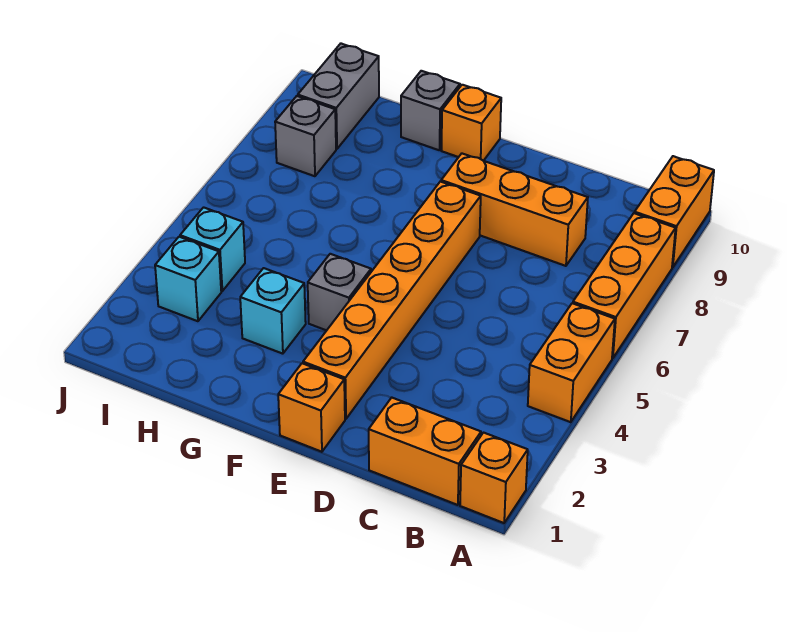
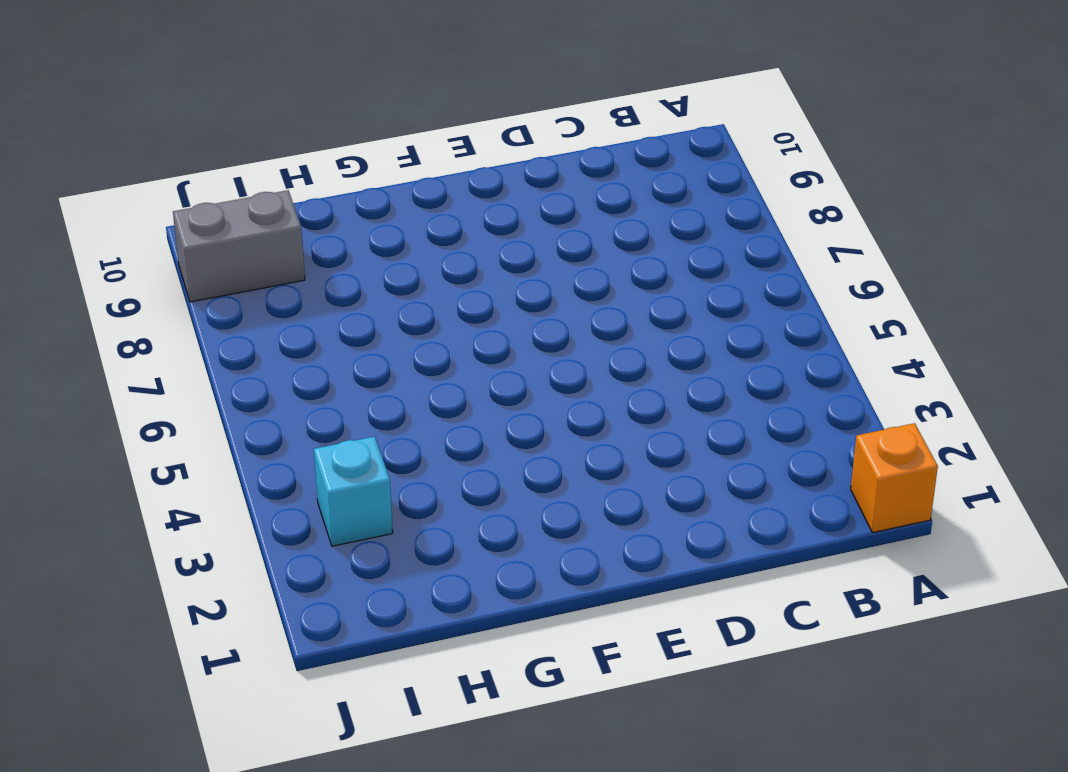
grey 1x2 brick [173,190,305,302] -> grey 1x2 brick turned to [298,44,379,149]
none -> orange 1x2 brick [528,303,615,422]
none -> orange 1x3 brick [573,213,676,358]
none -> orange 1x2 brick [635,156,714,267]

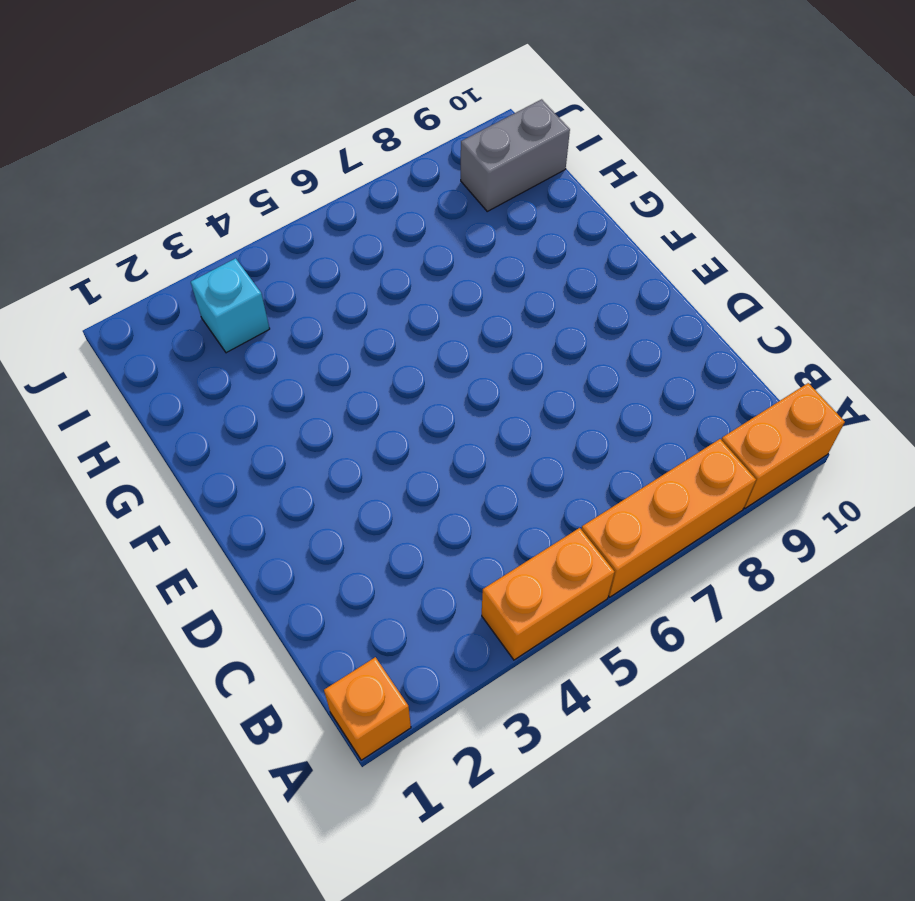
none -> orange 1x2 brick [369,398,481,505]
none -> orange 1x3 brick [441,154,588,266]
none -> orange 1x1 brick [278,363,345,452]

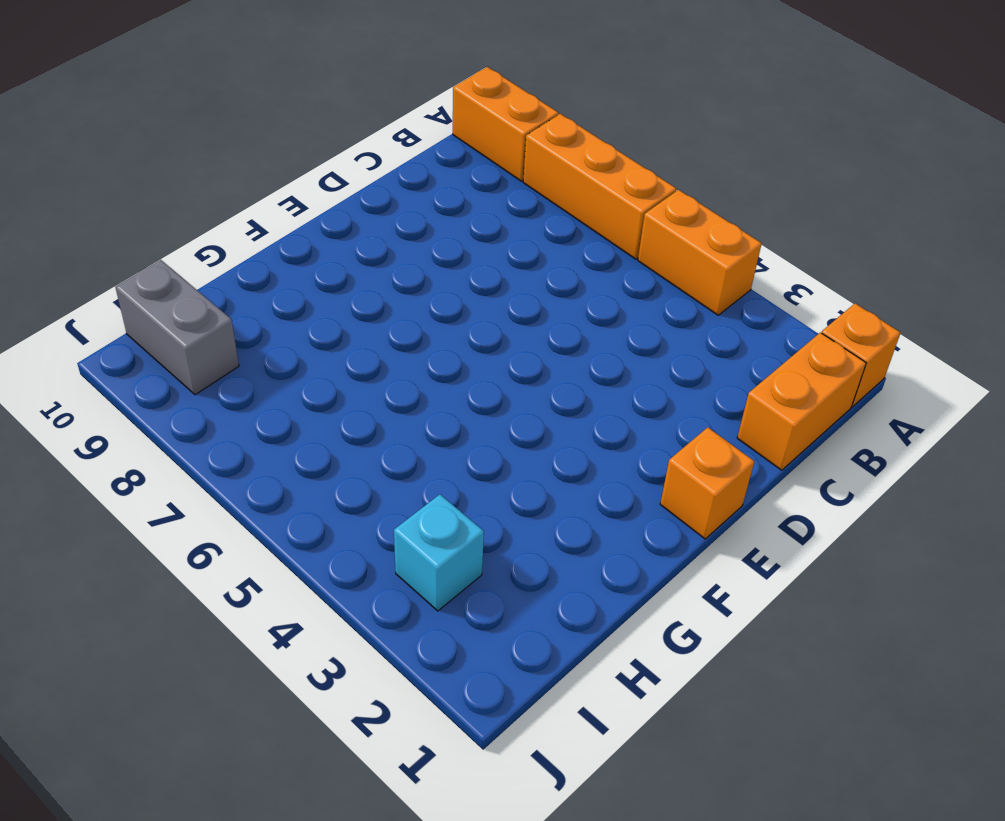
none -> orange 1x3 brick [441,154,588,266]
none -> orange 1x6 brick [303,182,481,419]
none -> grey 1x1 brick [308,254,371,330]

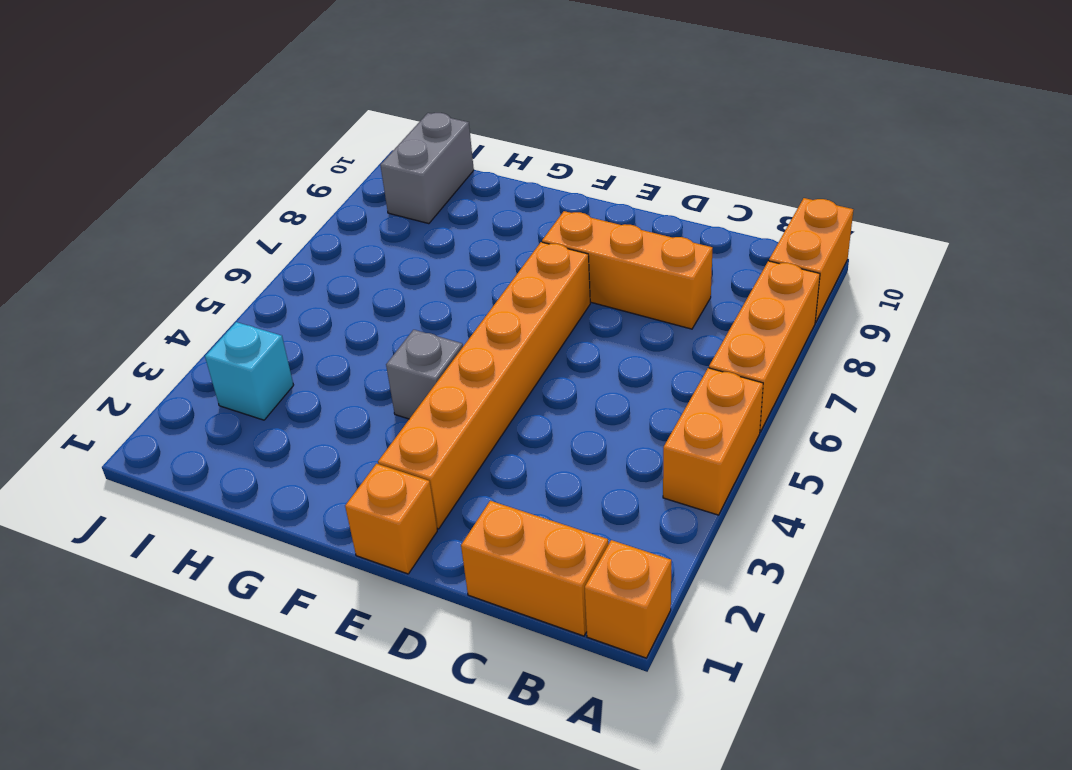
none -> orange 1x1 brick [441,85,501,161]
none -> cyan 1x1 brick [240,268,306,354]
none -> grey 1x1 brick [401,71,460,150]

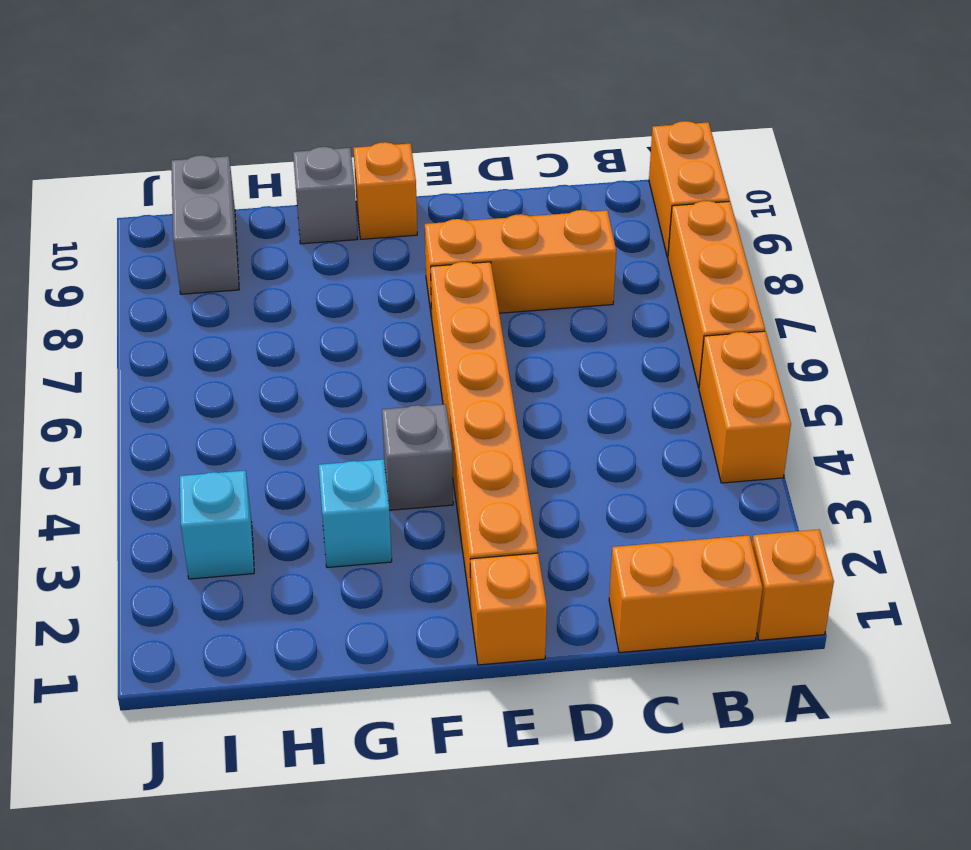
none -> cyan 1x1 brick [180,207,245,291]
none -> grey 1x1 brick [275,96,336,176]

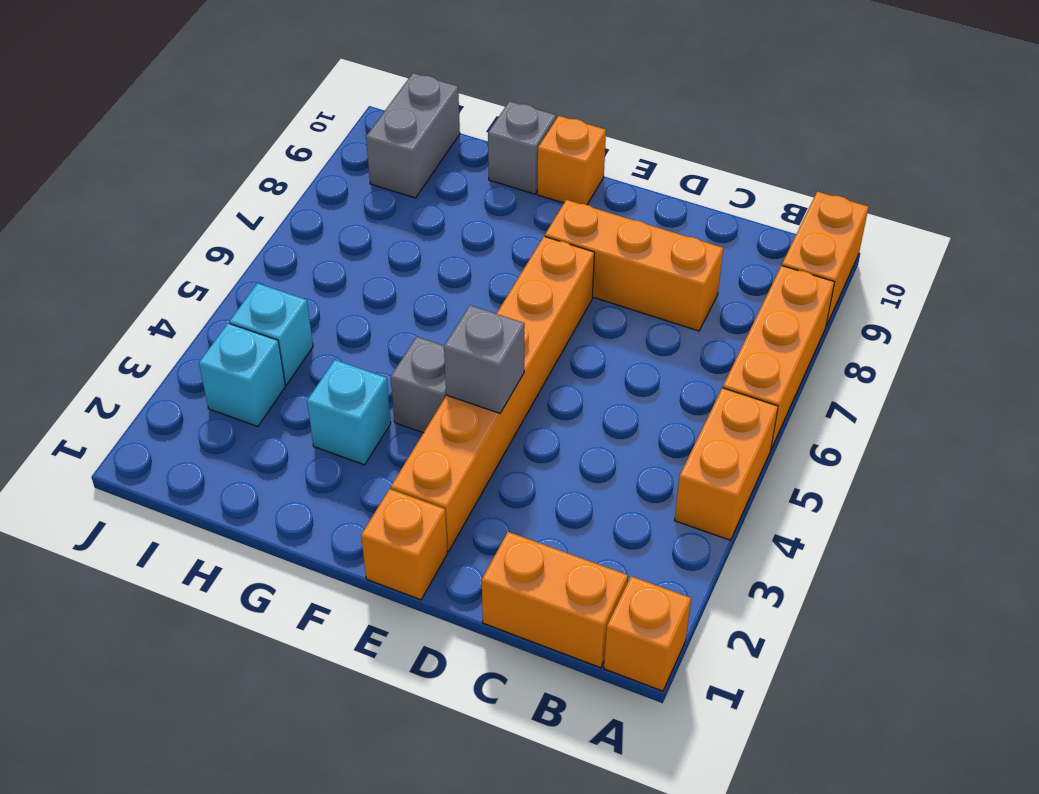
grey 1x1 brick [444,305,525,413] -> grey 1x1 brick moved to [275,96,336,176]

